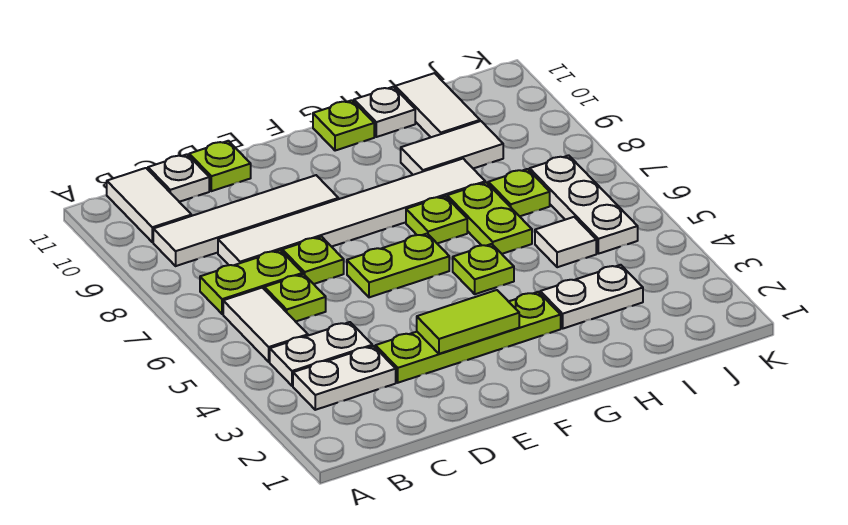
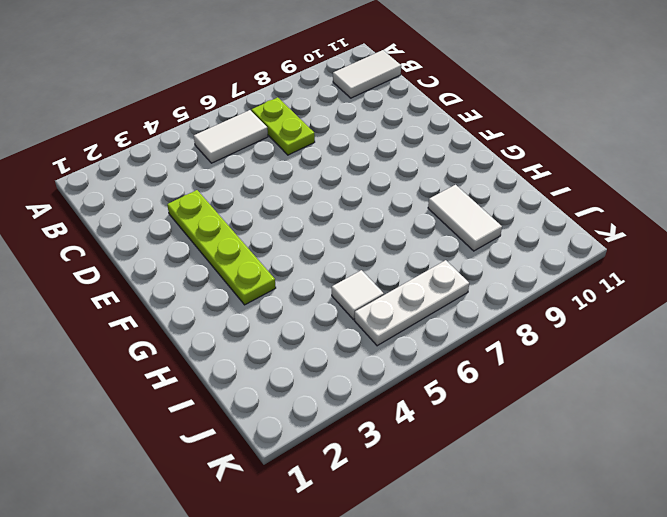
none -> white 1x2 plate [293,346,396,410]
none -> white 1x2 plate [270,322,372,386]
none -> white 1x4 tile [153,175,338,266]

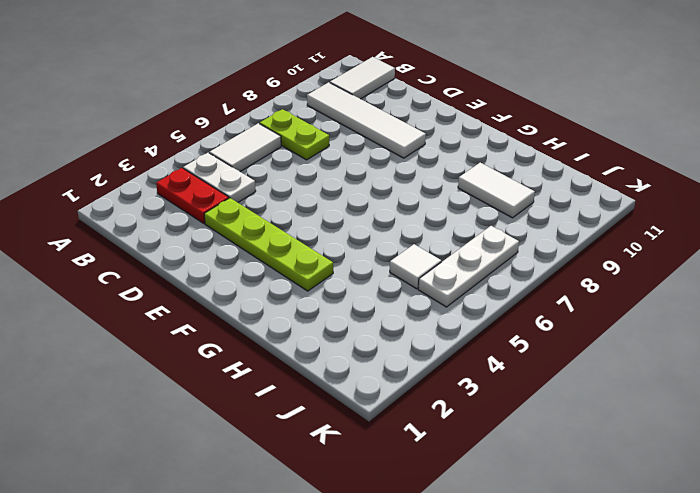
red 1x2 plate [156,168,229,223] -> white 1x2 plate [293,346,396,410]
none -> lime 1x1 plate [264,274,326,322]
none -> white 1x6 tile [218,159,485,265]
none -> white 1x1 plate [148,154,209,202]

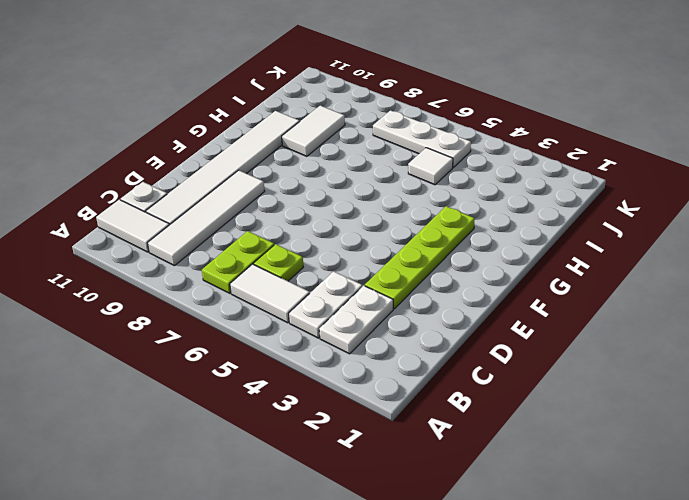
white 1x6 tile [146,111,300,225] -> white 1x6 tile moved to [218,159,485,265]
none -> lime 1x1 plate [282,237,344,284]
none -> lime 1x1 plate [189,141,251,191]
none -> lime 1x2 plate [347,234,449,297]

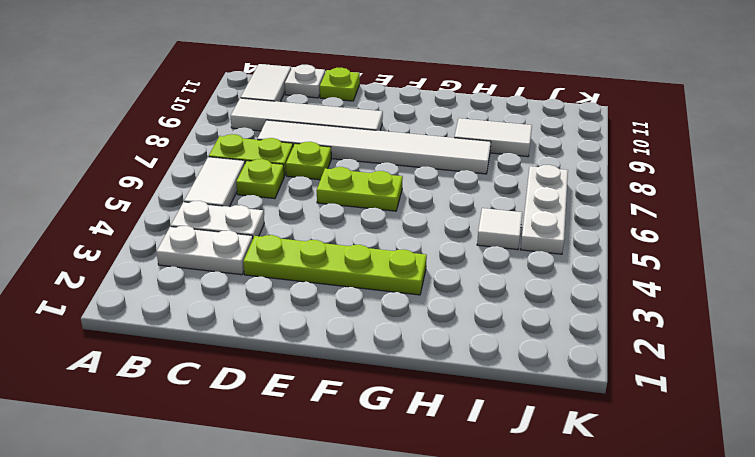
none -> lime 1x1 plate [453,244,514,294]
none -> lime 1x1 plate [406,196,467,243]
none -> lime 1x1 plate [313,100,374,151]

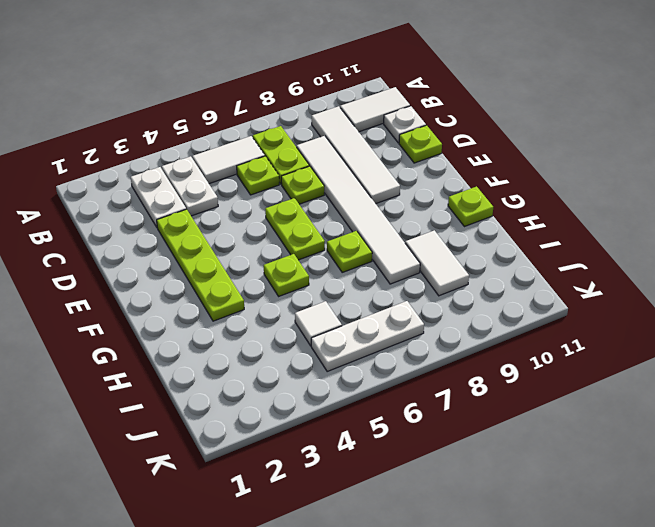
none -> white 1x2 plate [540,265,643,328]
none -> lime 1x2 plate [447,182,532,254]
none -> white 1x1 plate [354,87,415,137]

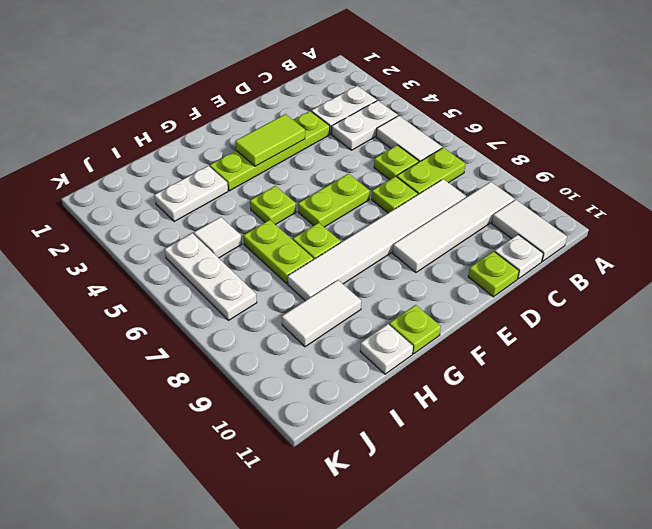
none -> lime 1x1 plate [488,169,550,216]
none -> white 1x2 tile [395,73,480,137]

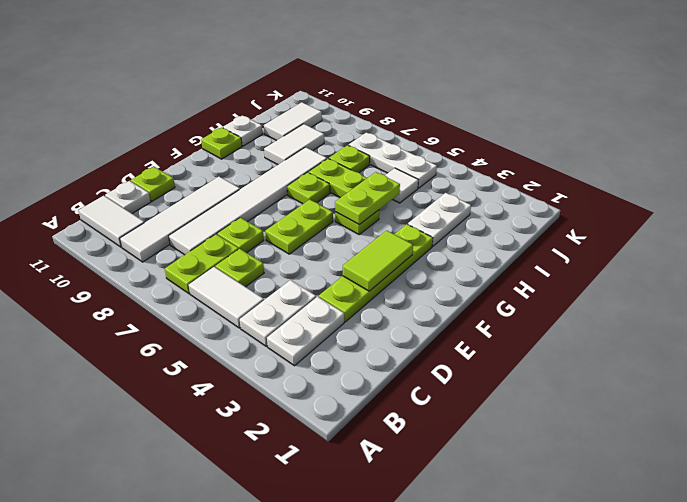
lime 1x2 plate [335,172,400,225] -> none
white 1x2 tile [264,102,322,141] -> white 1x2 tile turned to [395,73,480,137]

